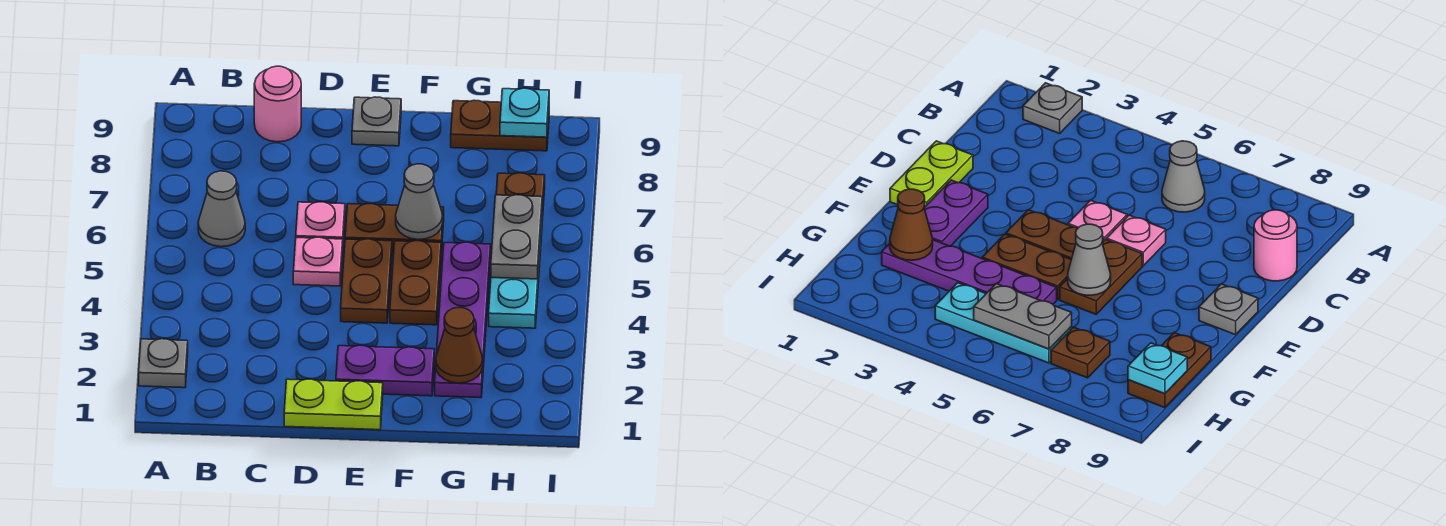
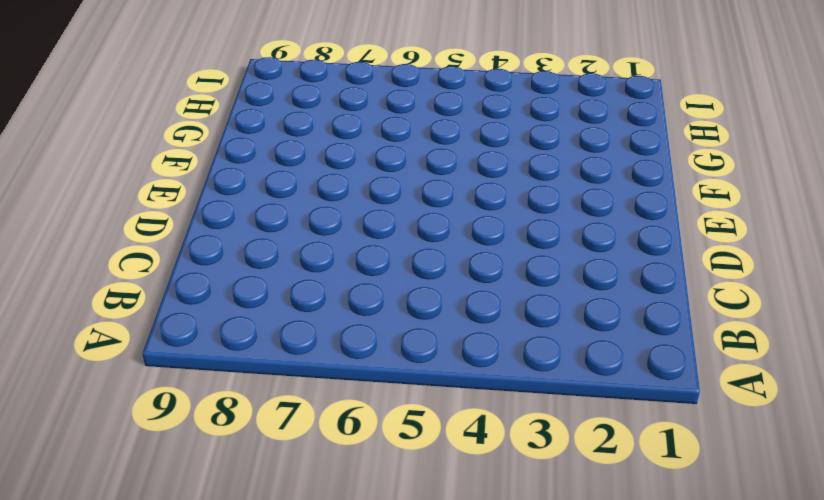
none -> grey 1x1 plate [139,339,188,388]
none -> grey 1x1 cone [198,171,245,247]
none -> pink 1x1 round brick [254,66,301,142]

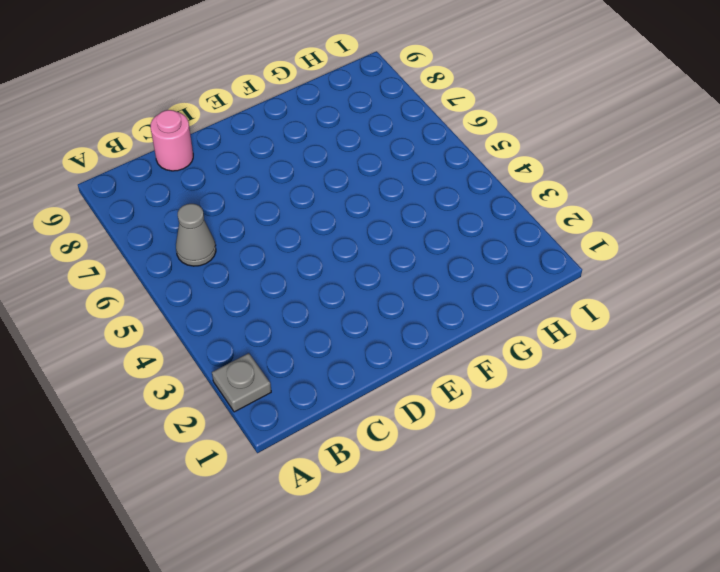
none -> lime 1x2 plate [284,379,383,430]
none -> pink 1x1 plate [293,237,343,286]
none -> pink 1x1 plate [296,202,345,239]

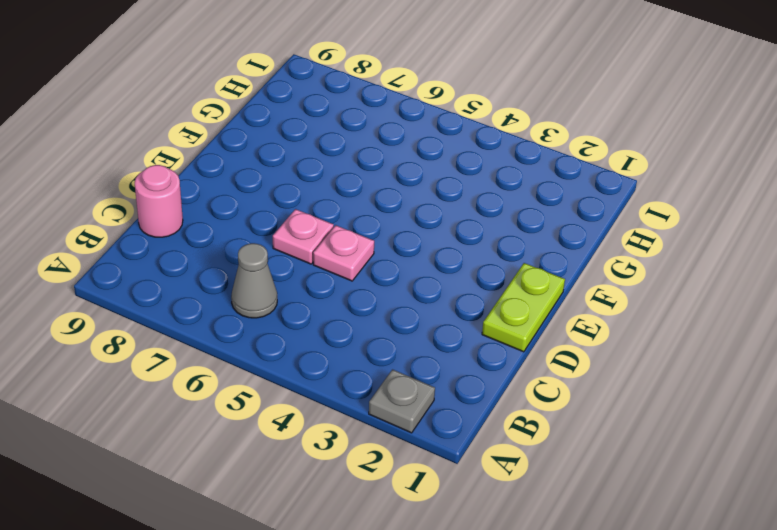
none -> purple 1x2 plate [336,345,434,396]
none -> brown 1x2 plate [341,239,392,323]
none -> brown 1x2 plate [345,204,444,253]

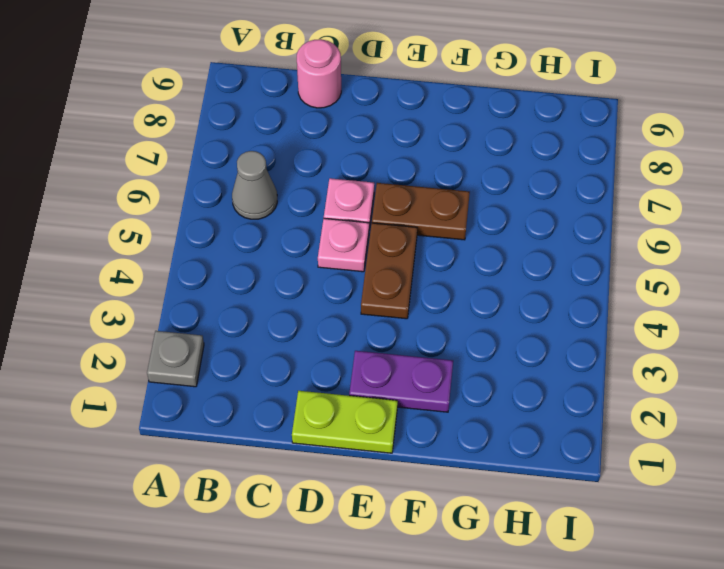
none -> grey 1x1 plate [352,97,401,146]
none -> brown 1x2 plate [390,241,441,325]
none -> purple 1x4 plate [435,242,491,398]

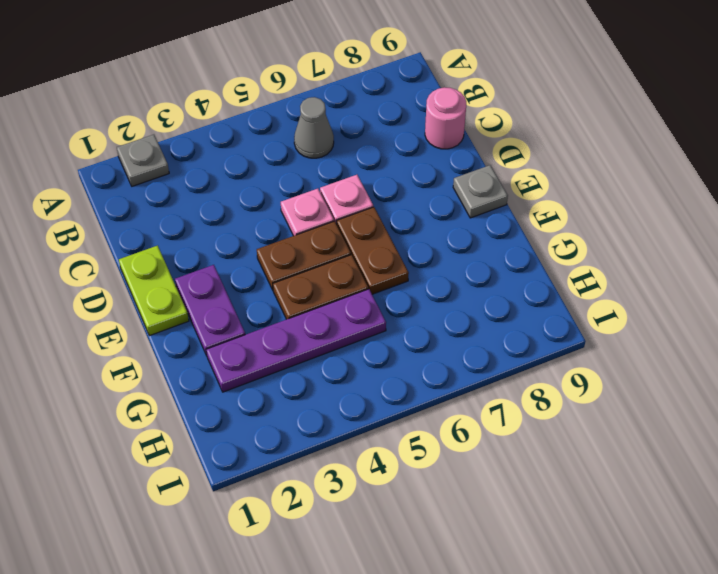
none -> brown 1x2 plate [451,100,549,151]
none -> cyan 1x3 plate [489,223,542,328]
none -> brown 1x1 plate [496,173,545,220]

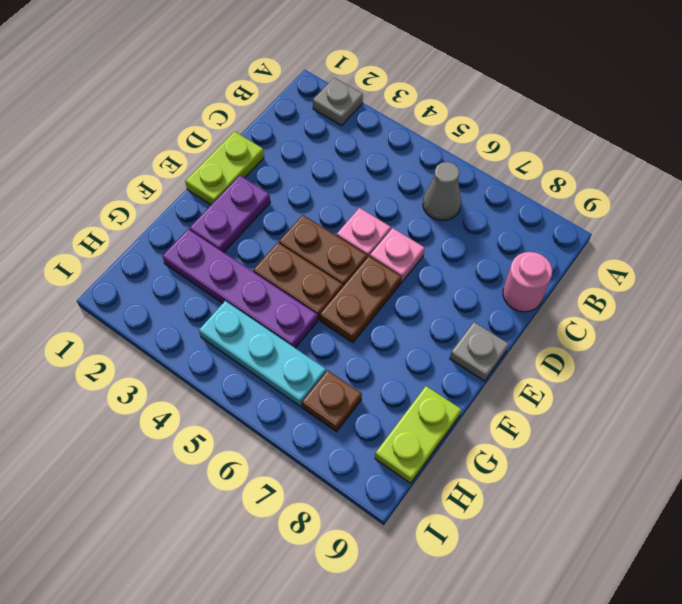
lime 1x2 plate [375,386,461,483] -> brown 1x2 plate [451,100,549,151]
none -> grey 1x1 cone [396,164,443,239]
none -> brown 1x1 cone [436,308,483,383]
none -> grey 1x2 plate [491,195,542,279]

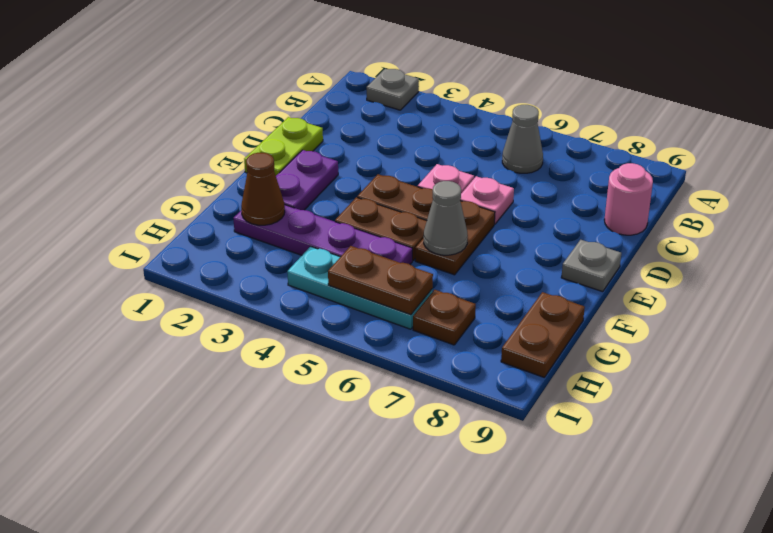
brown 1x2 plate [328,246,433,315] -> grey 1x2 plate [491,195,542,279]
none -> cyan 1x1 plate [500,88,549,137]

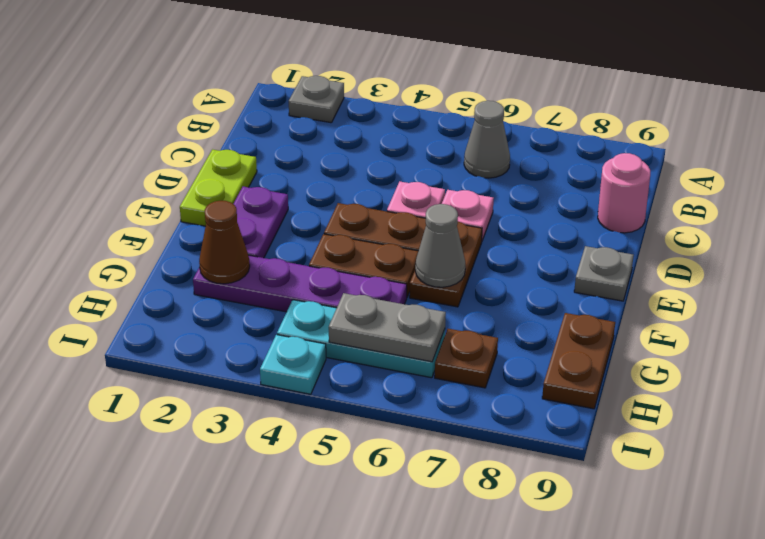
cyan 1x1 plate [260,335,326,394] -> cyan 1x1 plate moved to [500,88,549,137]

